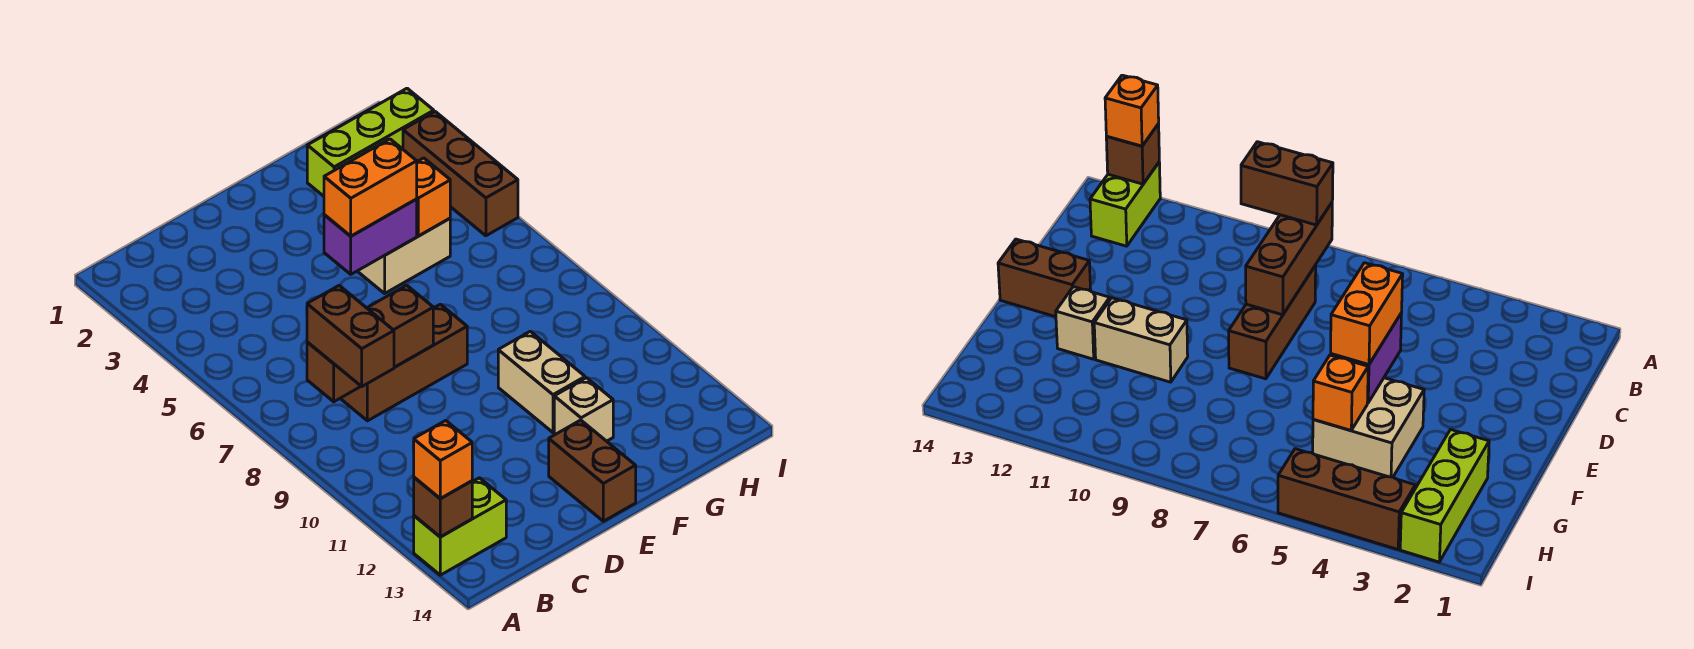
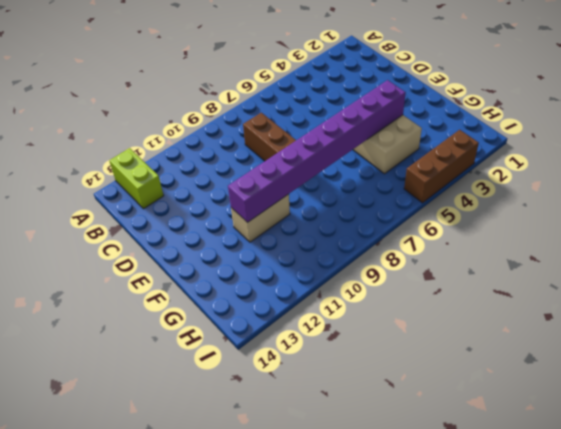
purple 1x8 brick [228,80,406,222] -> purple 1x2 brick [324,199,417,274]
none -> brown 1x2 brick [549,420,636,521]
none -> tan 1x1 brick [554,378,613,441]
none -> lime 1x3 brick [307,88,434,196]

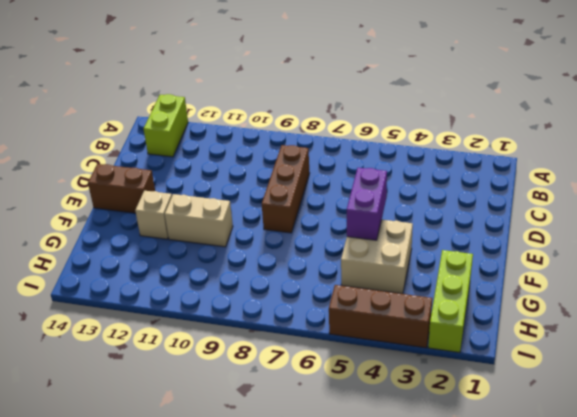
none -> brown 1x1 brick [414,477,472,537]
none -> brown 1x3 brick [307,285,433,402]
none -> orange 1x1 brick [417,158,450,236]

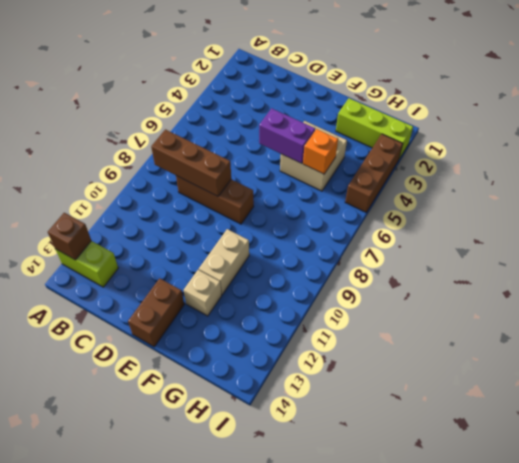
none -> orange 1x1 brick [413,420,472,499]
none -> brown 1x2 brick [307,286,394,386]
none -> orange 1x2 brick [324,139,417,236]

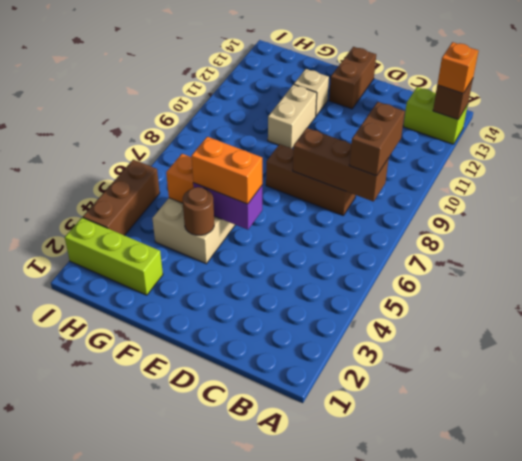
brown 1x1 round brick [183,187,214,235] -> none

